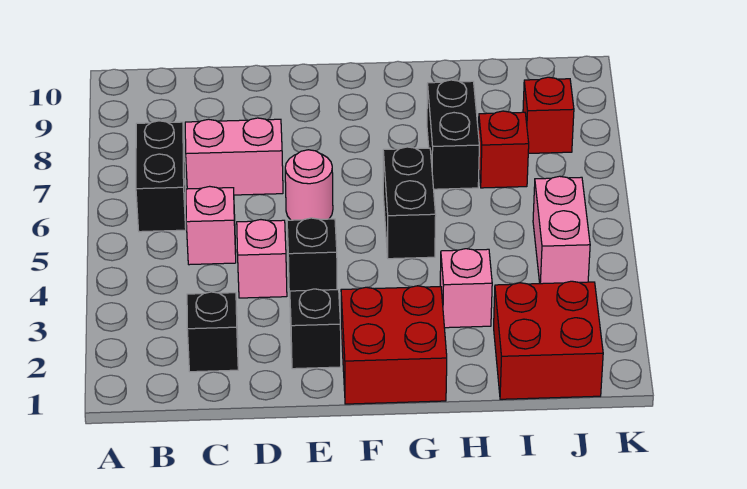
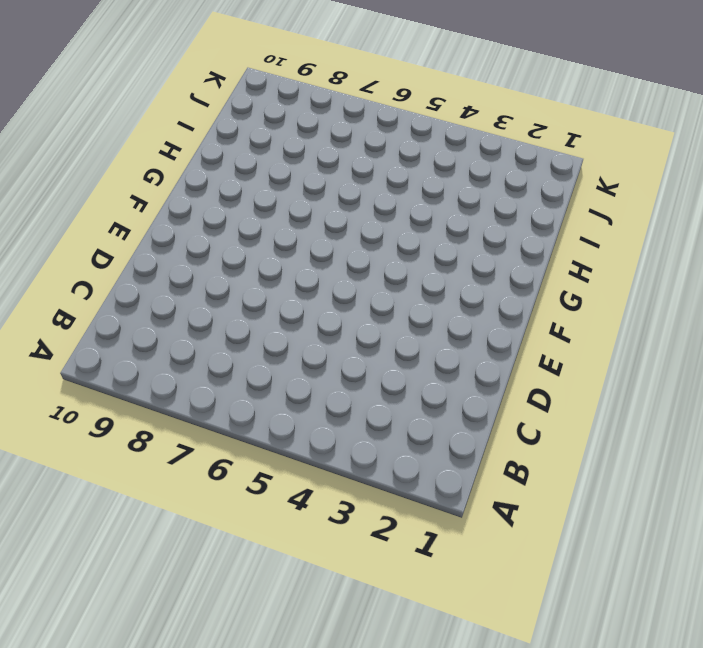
none -> black 1x2 brick [136,121,186,232]
none -> black 1x1 brick [187,292,238,372]
none -> pink 1x1 brick [186,186,236,265]

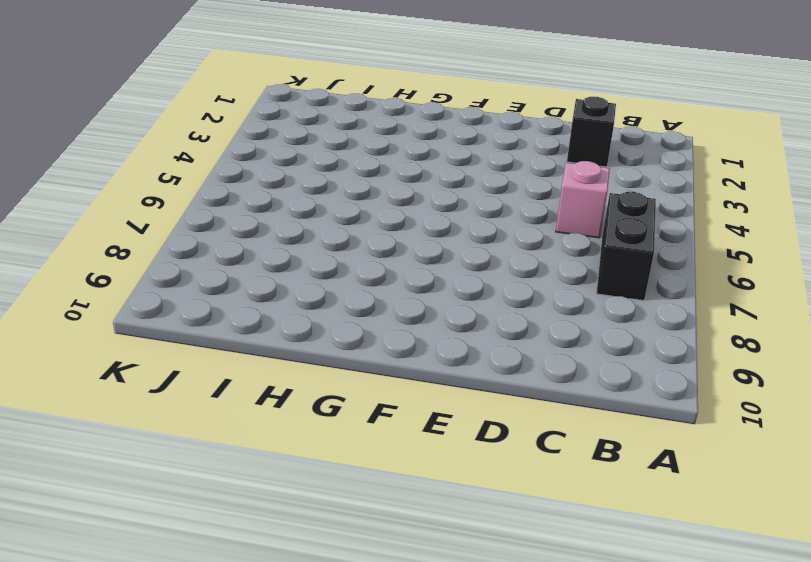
none -> pink 1x2 brick [185,118,283,195]
none -> pink 1x1 brick [237,220,287,298]
none -> black 1x1 brick [290,289,341,369]

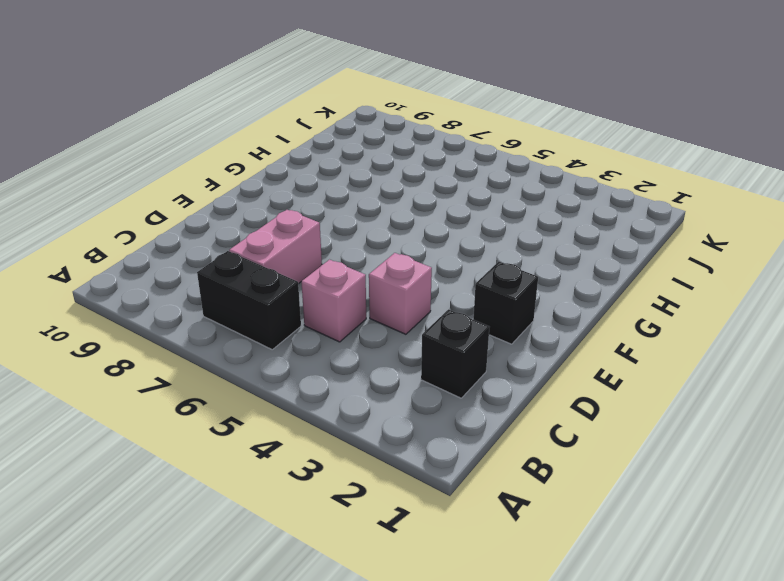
none -> black 1x1 brick [287,218,337,296]
none -> pink 1x1 round brick [285,150,333,220]
none -> red 2x2 brick [341,286,447,404]

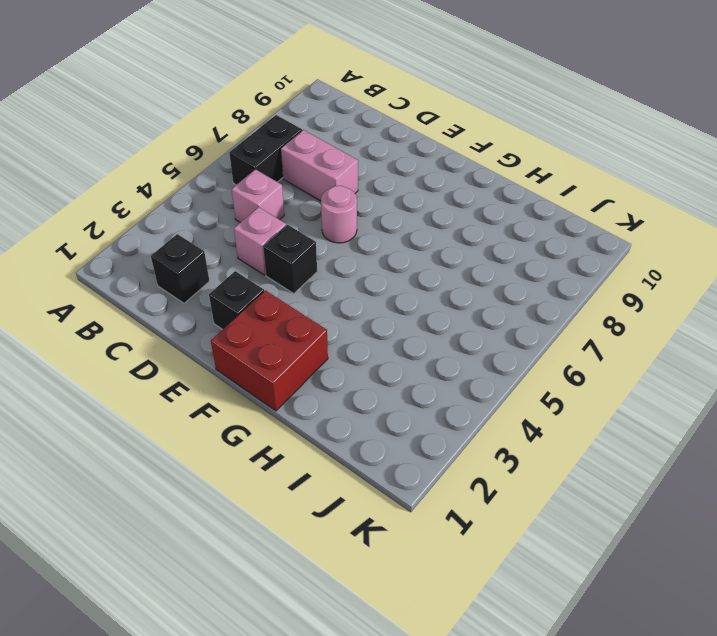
none -> black 1x2 brick [383,147,436,259]
none -> pink 1x1 brick [440,249,492,328]
none -> black 1x2 brick [427,80,479,189]

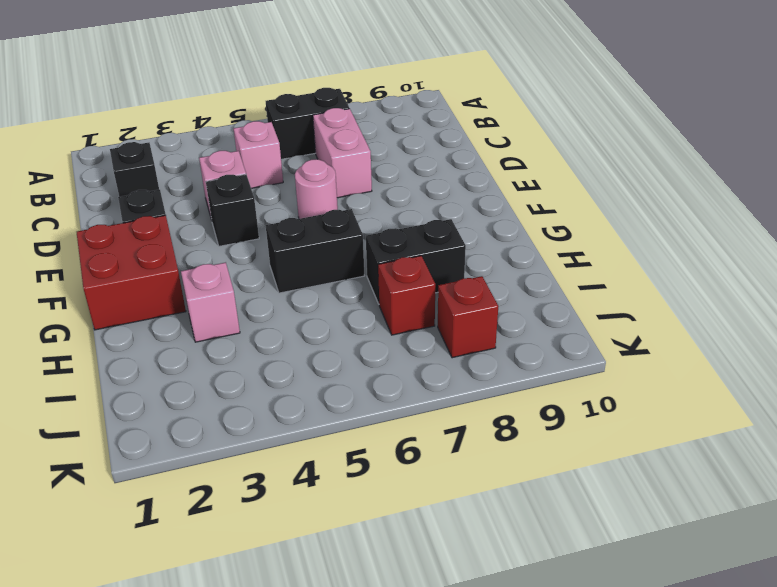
none -> red 2x2 brick [494,281,603,399]
none -> pink 1x2 brick [533,176,590,284]

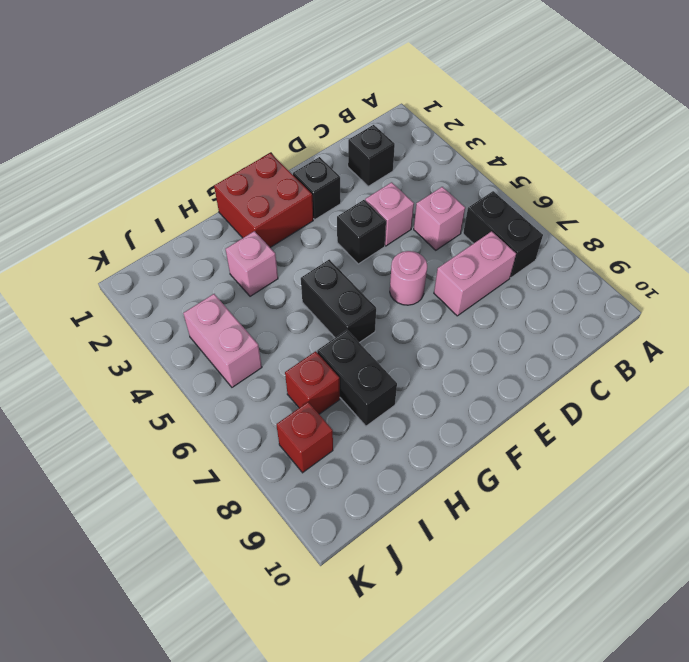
none -> red 2x2 brick [494,281,603,399]

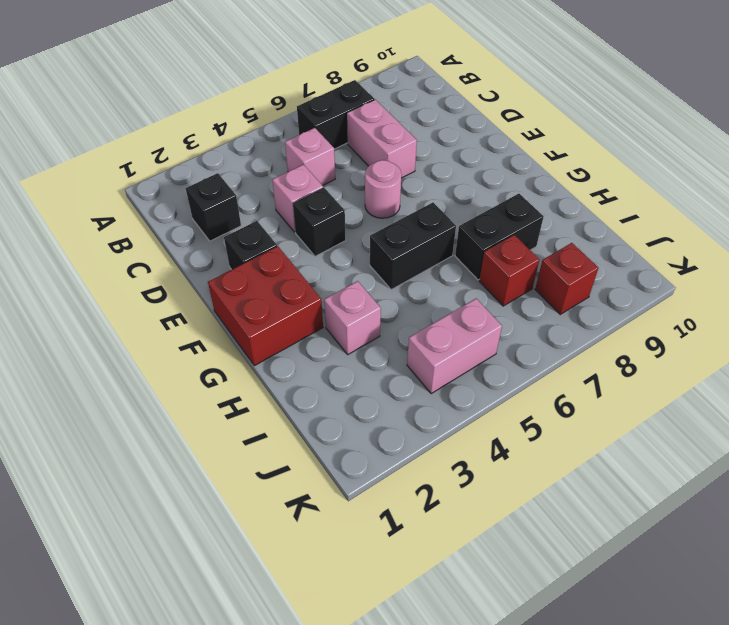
none -> red 2x2 brick [494,281,603,399]

